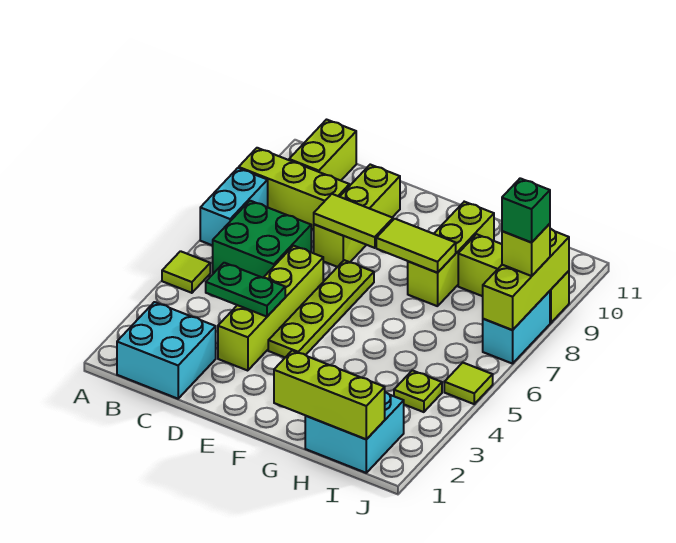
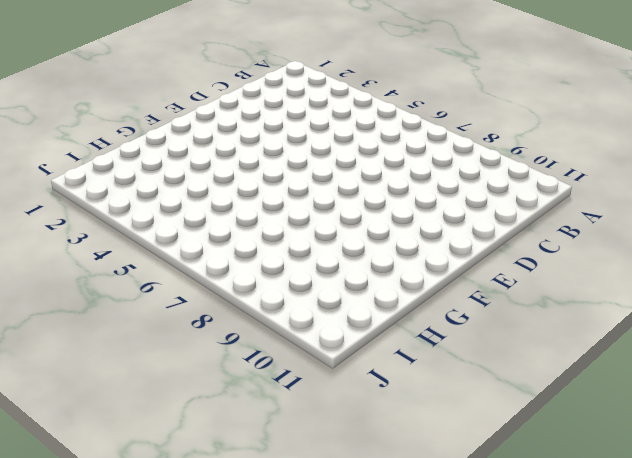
none -> lime 1x1 tile [162,251,210,293]
none -> cyan 1x2 brick [200,168,268,246]
none -> lime 1x3 brick [239,148,349,230]

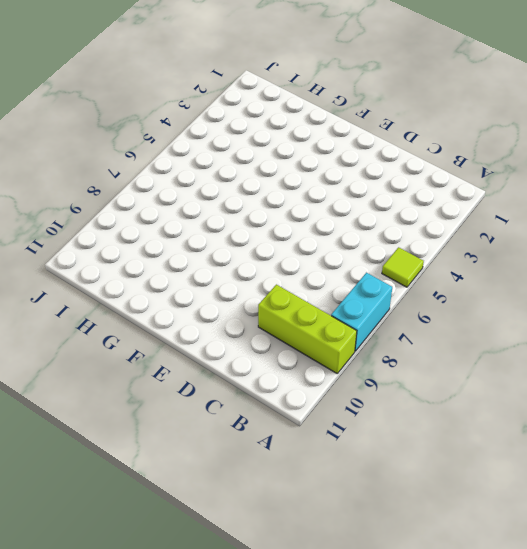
none -> cyan 2x2 brick [117,302,216,399]
none -> green 2x2 brick [213,201,311,278]
none -> lime 1x2 brick [289,120,356,181]

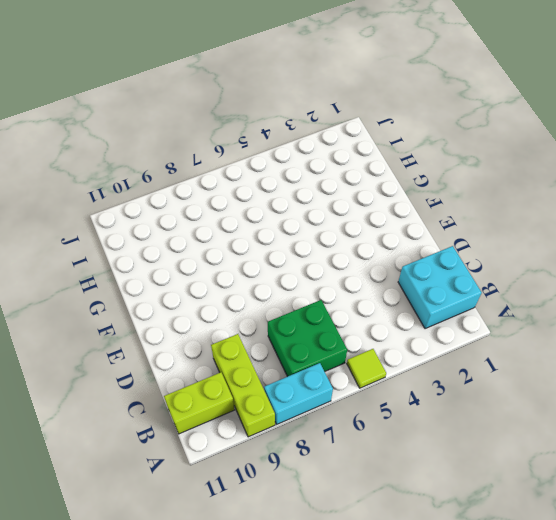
none -> lime 1x4 brick [218,246,323,371]
none -> lime 1x3 brick [314,165,400,267]
none -> lime 1x4 plate [268,260,374,357]

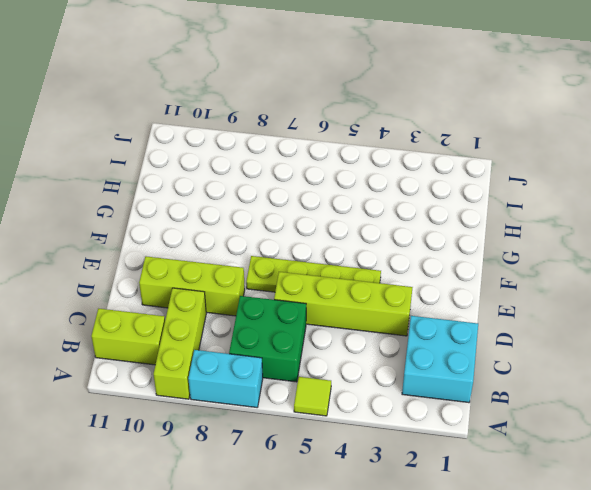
none -> lime 1x3 brick [408,202,494,306]
none -> cyan 2x2 brick [305,392,404,473]
none -> lime 1x3 brick [458,234,569,323]

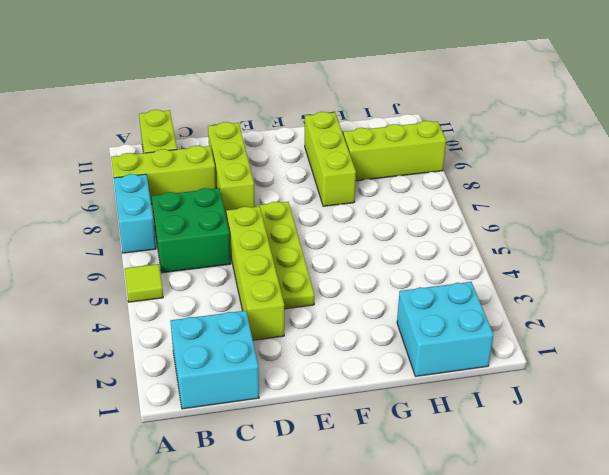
none -> lime 1x1 plate [394,370,442,412]
none -> lime 1x1 tile [444,363,493,404]
none -> cyan 1x2 brick [483,291,550,364]

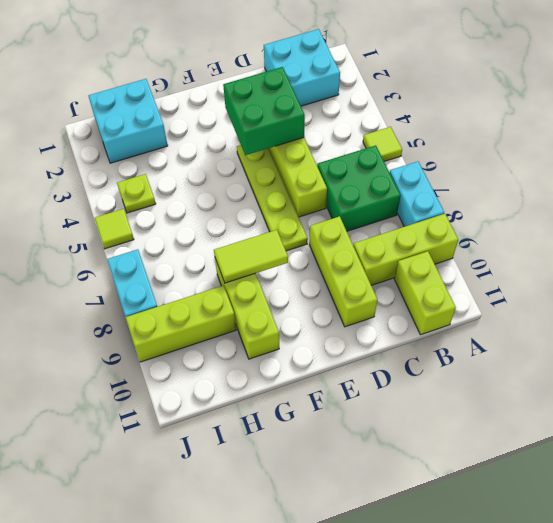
green 2x2 brick [223,67,305,155] -> green 1x2 plate [206,263,285,317]
none -> lime 1x2 tile [314,194,393,248]
none -> lime 1x3 brick [274,351,385,439]
none -> lime 1x3 brick [483,229,569,330]

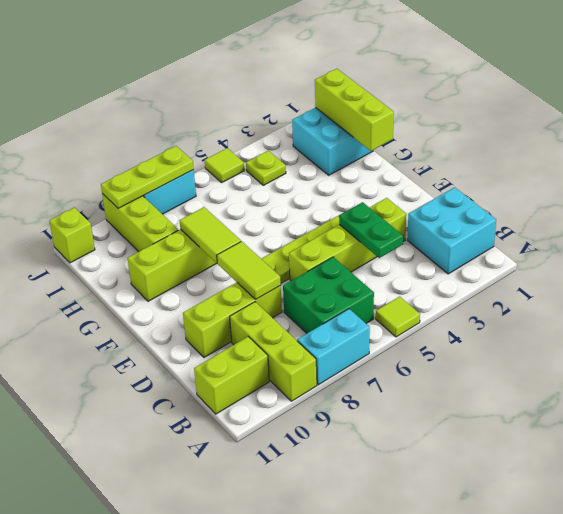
lime 1x3 plate [101,146,194,208] -> lime 1x3 brick [483,229,569,330]
lime 1x1 brick [49,208,95,263] -> lime 1x1 brick moved to [502,224,550,276]
none -> green 1x1 brick [502,178,550,243]

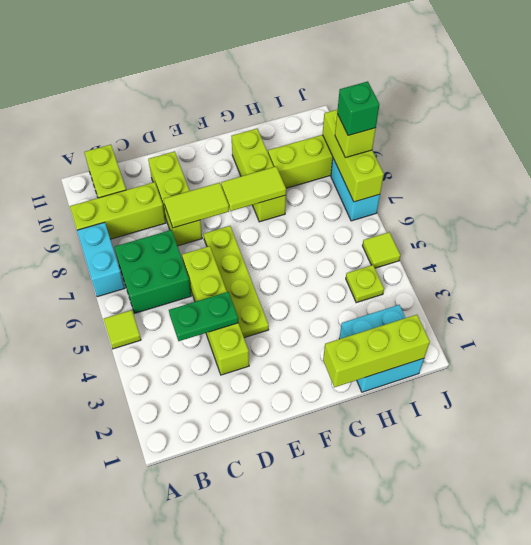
none -> cyan 2x2 brick [117,302,216,399]

